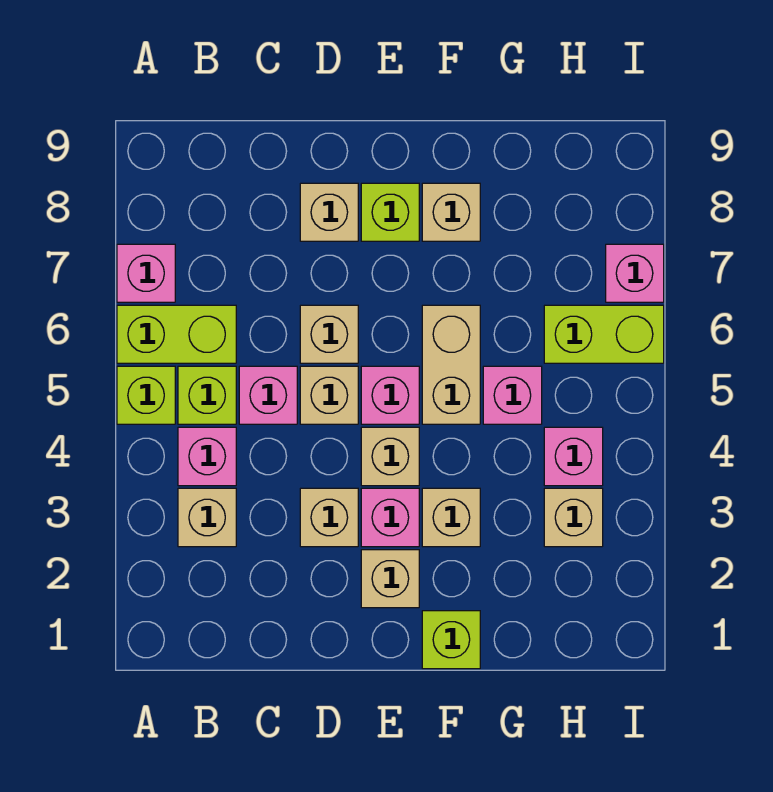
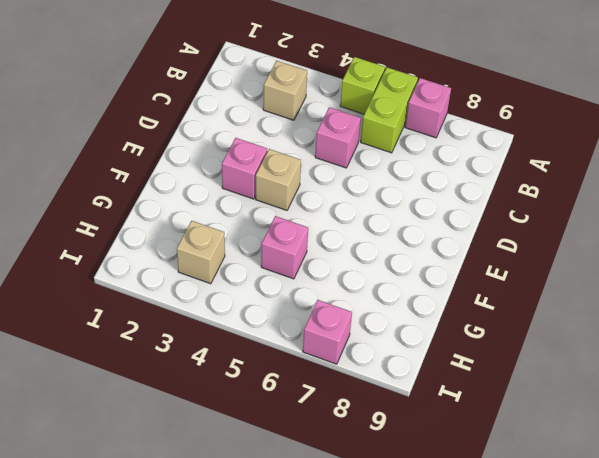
none -> pink 1x1 brick [178,427,236,486]
none -> lime 1x1 brick [178,366,236,424]
none -> tan 1x1 brick [300,488,358,547]

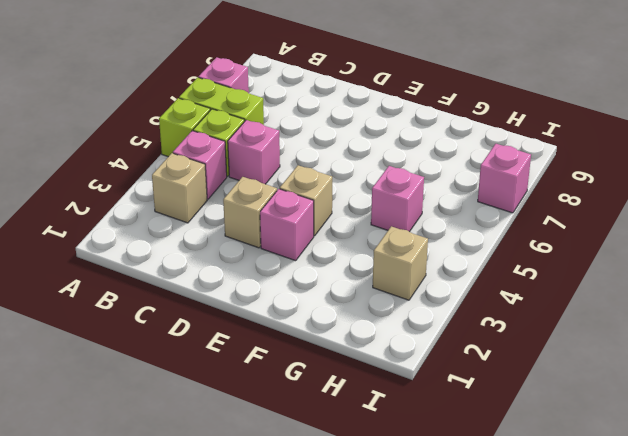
none -> tan 1x1 brick [300,366,358,424]
none -> tan 1x1 brick [300,305,358,363]
none -> tan 1x1 brick [300,183,358,241]

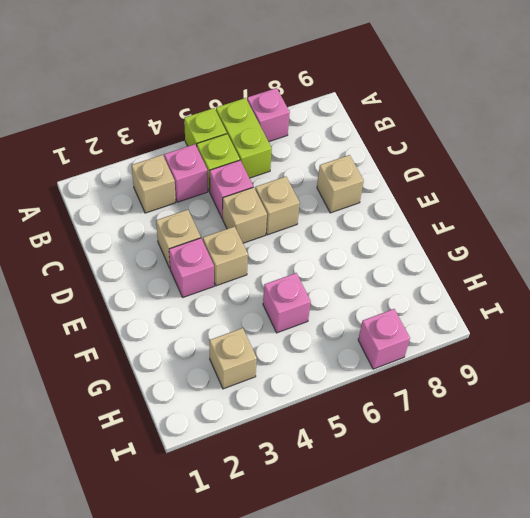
none -> tan 1x1 brick [361,550,419,608]
none -> pink 1x1 brick [361,366,419,424]
none -> lime 1x1 brick [361,183,419,241]

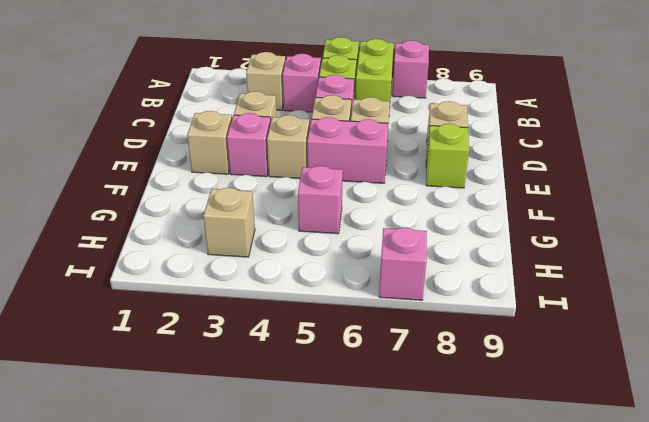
pink 1x2 brick [307,117,388,183] -> pink 1x1 brick [361,366,419,424]
none -> lime 1x1 brick [422,611,480,669]
none -> tan 1x1 brick [422,488,480,547]
none -> tan 1x2 brick [422,305,480,424]

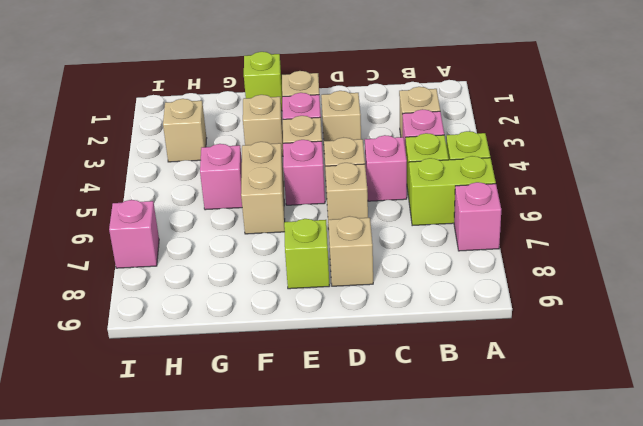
none -> tan 1x1 brick [422,183,480,241]
none -> pink 1x1 brick [544,427,603,486]
none -> lime 1x2 brick [544,305,664,363]

